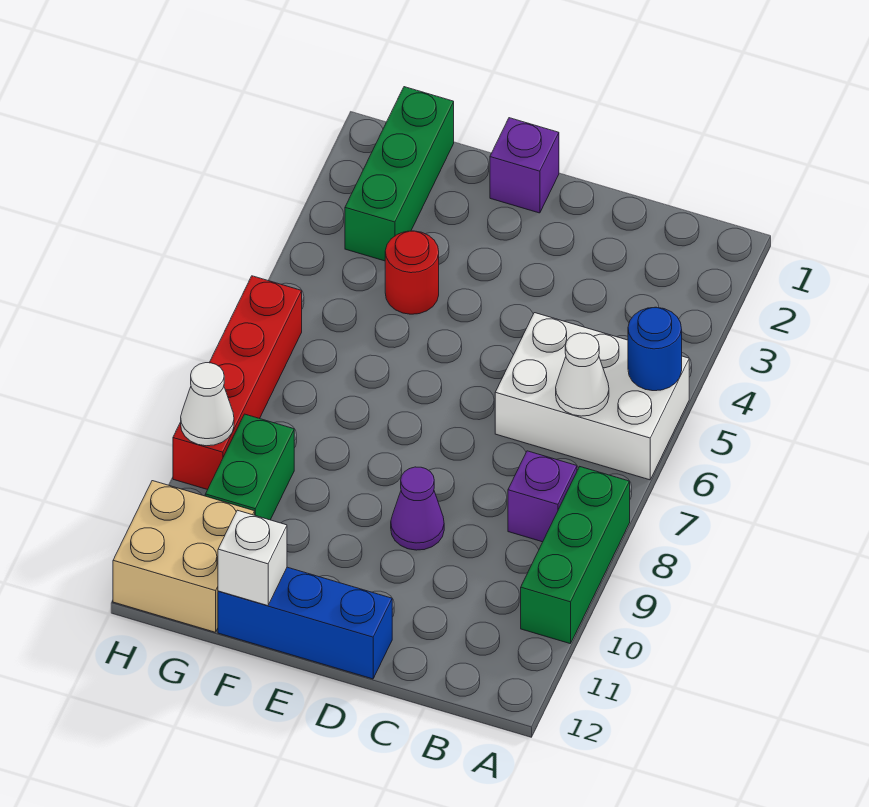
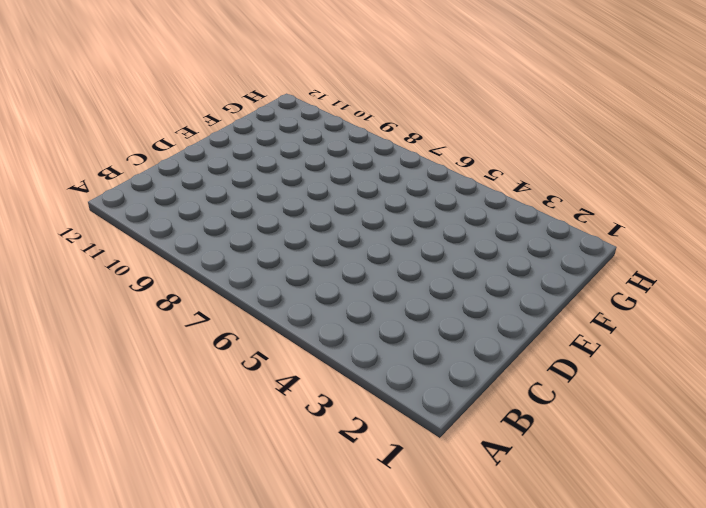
none -> white 2x3 brick [495,313,689,480]
none -> green 1x3 brick [521,467,630,644]
none -> purple 1x1 brick [508,451,577,542]

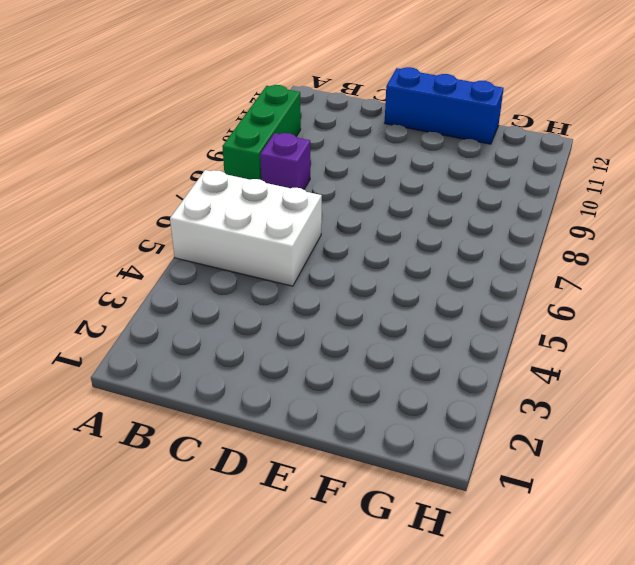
none -> purple 1x1 cone [391,467,444,550]
none -> purple 1x1 brick [490,118,559,213]
none -> red 1x1 round brick [385,231,439,314]

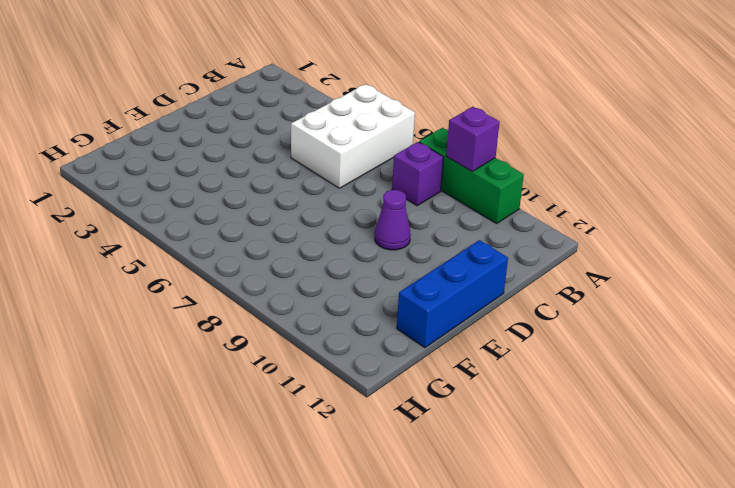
purple 1x1 brick [446,107,499,171] -> purple 1x1 brick moved to [490,118,559,213]
none -> red 1x1 round brick [385,231,439,314]
none -> green 1x3 brick [345,87,454,261]
none -> green 1x2 brick [205,414,294,520]

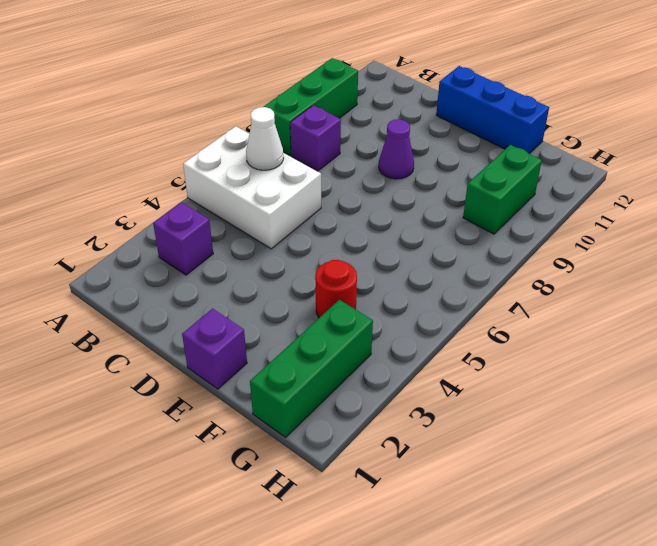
purple 1x1 brick [153,202,213,275] -> none
none -> tan 2x2 brick [113,481,255,632]
none -> red 1x4 brick [173,276,302,490]
none -> blue 1x1 round brick [628,307,682,391]

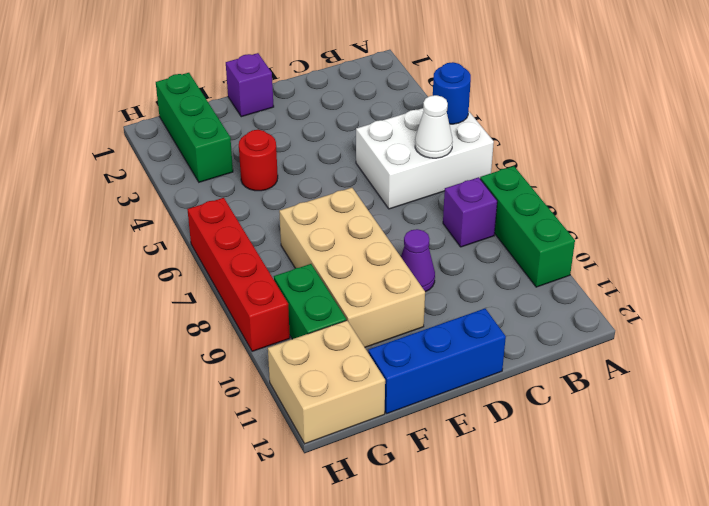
tan 2x4 brick [279,188,425,347] -> none
none -> white 1x1 brick [218,510,287,606]
none -> white 1x1 cone [181,363,234,446]

